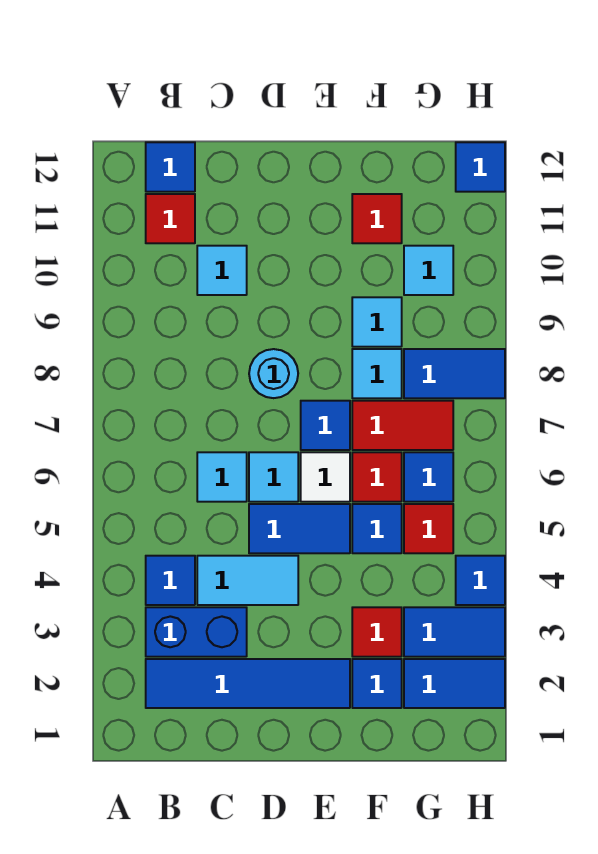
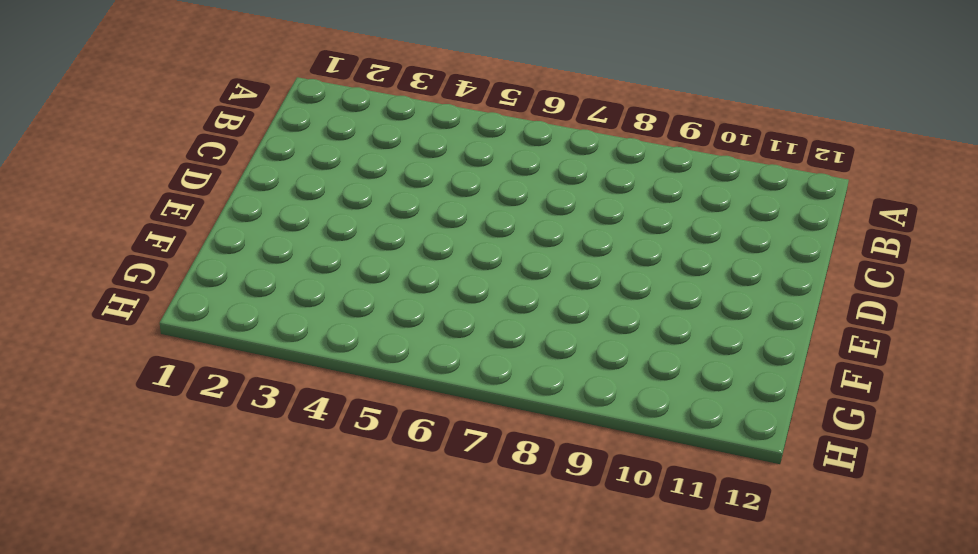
none -> blue 1x4 tile [146,659,350,708]
none -> blue 1x2 brick [146,607,247,657]
none -> blue 1x1 tile [146,556,195,605]

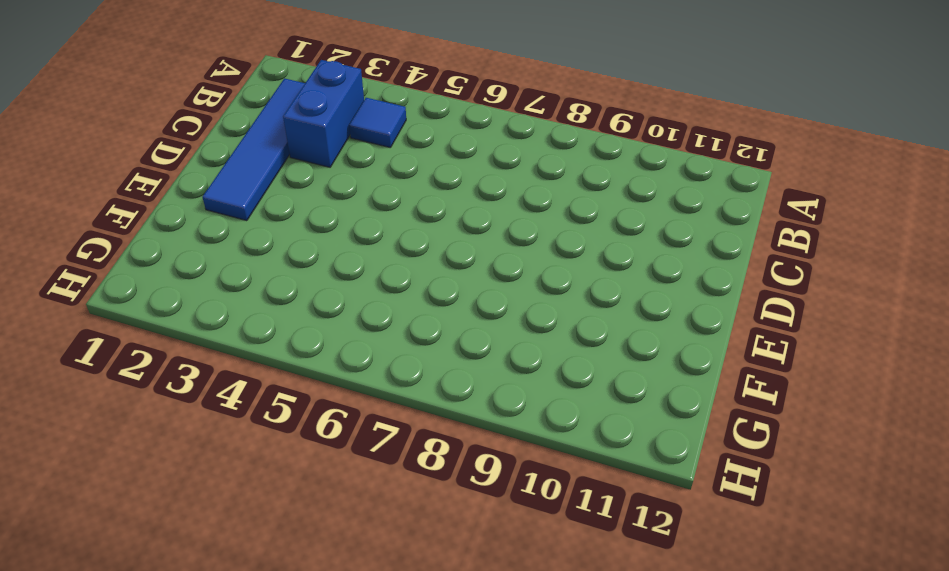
none -> red 1x1 tile [146,194,195,243]
none -> blue 1x1 tile [146,142,195,192]
none -> cyan 1x2 tile [197,556,298,605]

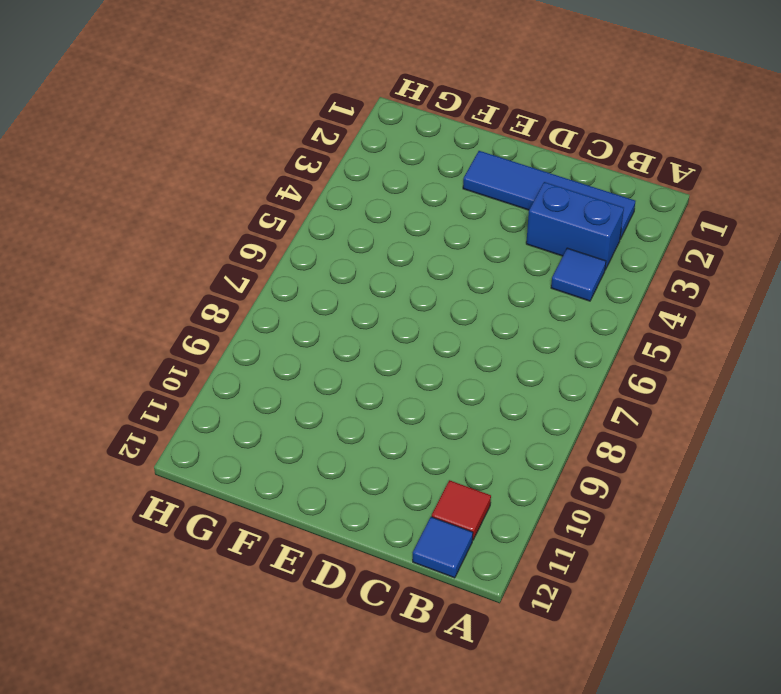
none -> cyan 1x2 tile [197,556,298,605]
none -> cyan 1x1 tile [197,452,247,502]
none -> cyan 1x1 tile [197,246,247,295]

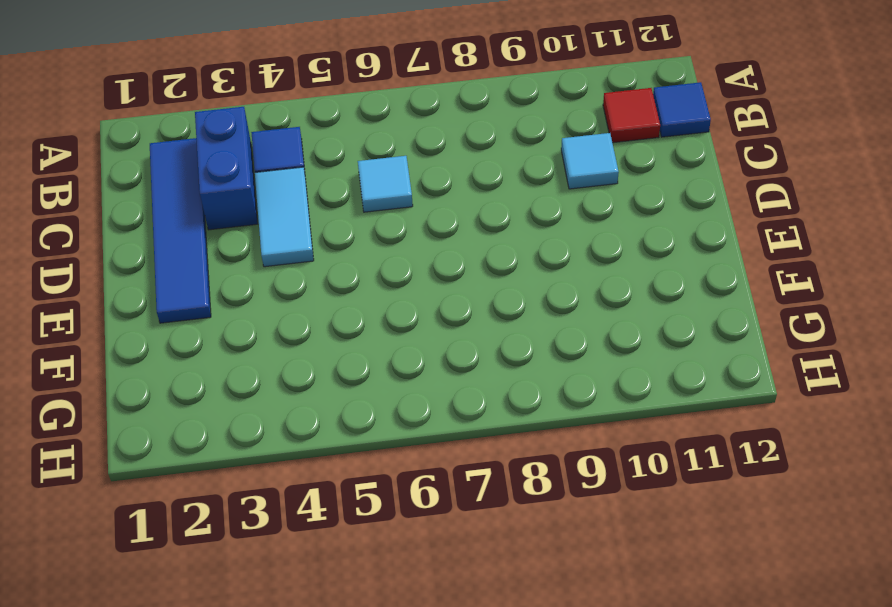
none -> blue 1x2 tile [249,504,350,553]
none -> cyan 1x1 tile [249,452,298,502]
none -> cyan 1x1 round brick [249,349,298,398]

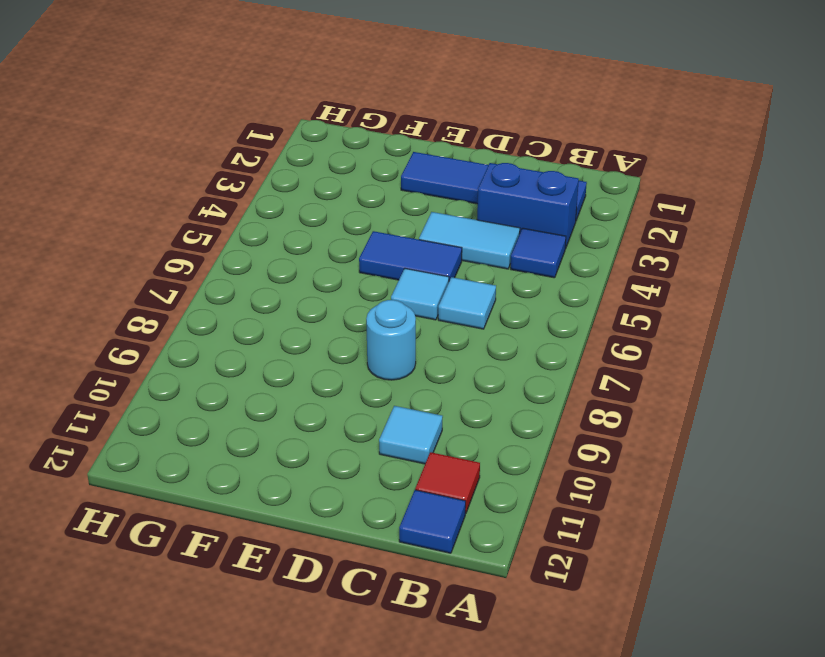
none -> white 1x1 tile [301,452,350,502]
none -> blue 1x1 tile [301,401,350,450]
none -> blue 1x1 tile [352,659,402,708]

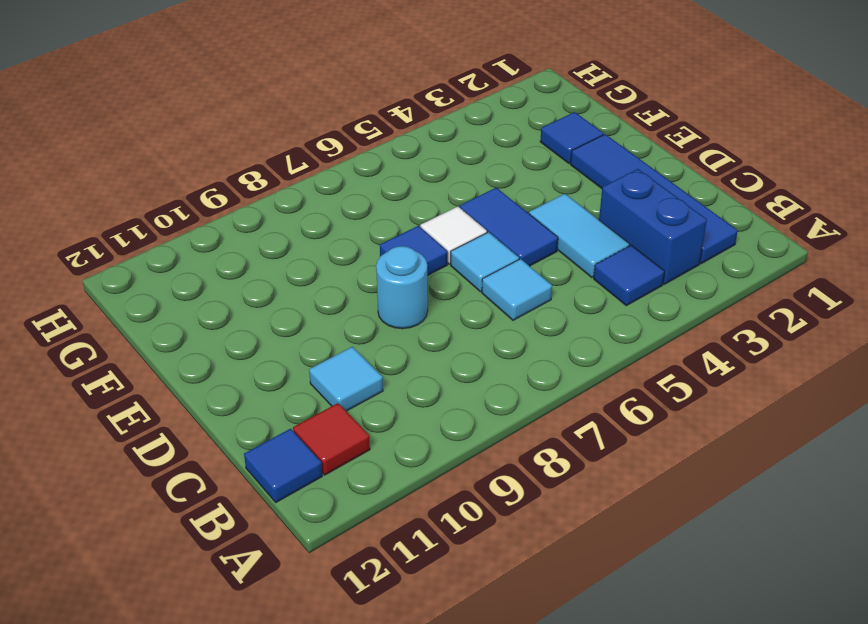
none -> red 1x1 tile [352,607,402,657]
none -> blue 1x1 tile [352,504,402,553]
none -> red 1x1 tile [352,452,402,502]

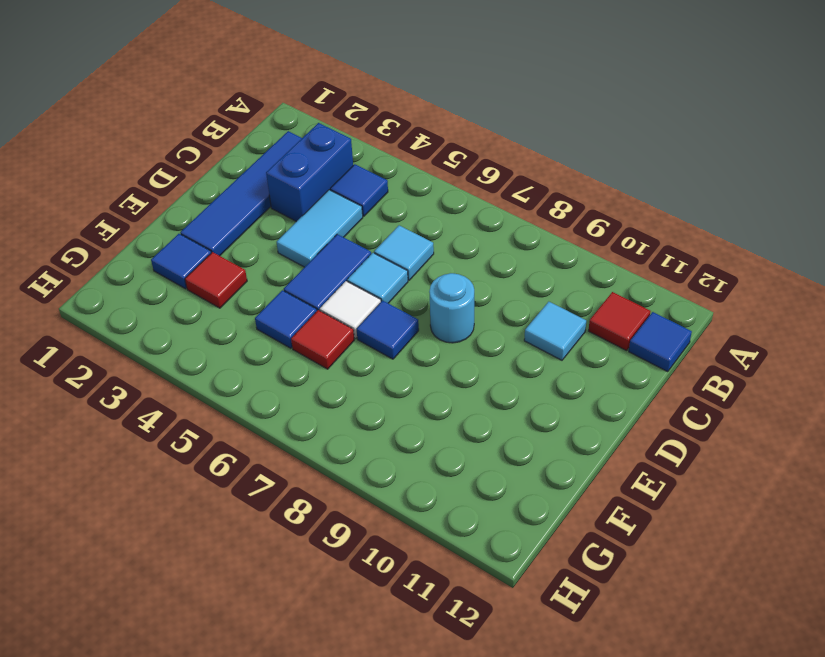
none -> red 1x2 tile [352,401,453,450]
none -> cyan 1x1 tile [352,349,402,398]
none -> cyan 1x1 tile [352,297,402,347]

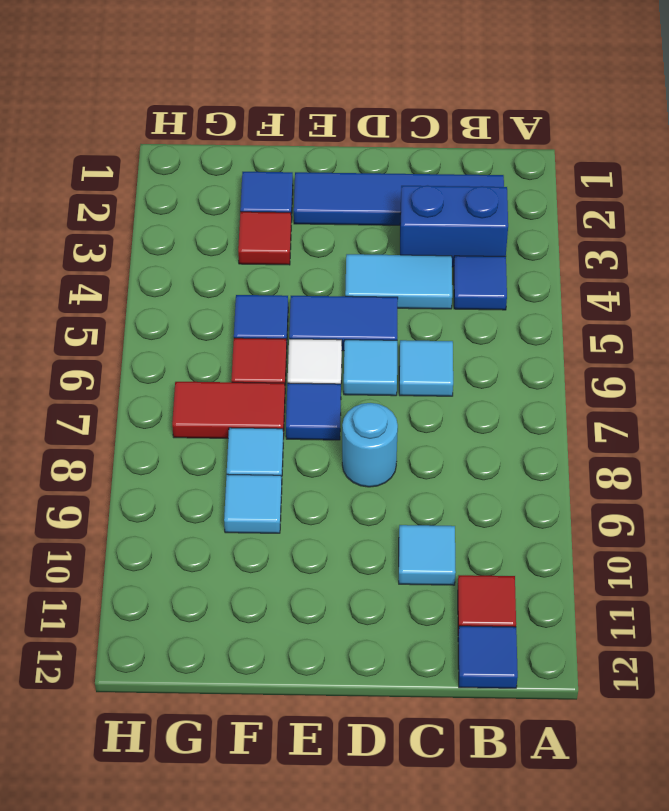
none -> red 1x1 tile [352,194,402,243]
none -> blue 1x2 tile [404,659,505,708]
none -> blue 1x2 tile [404,607,505,657]

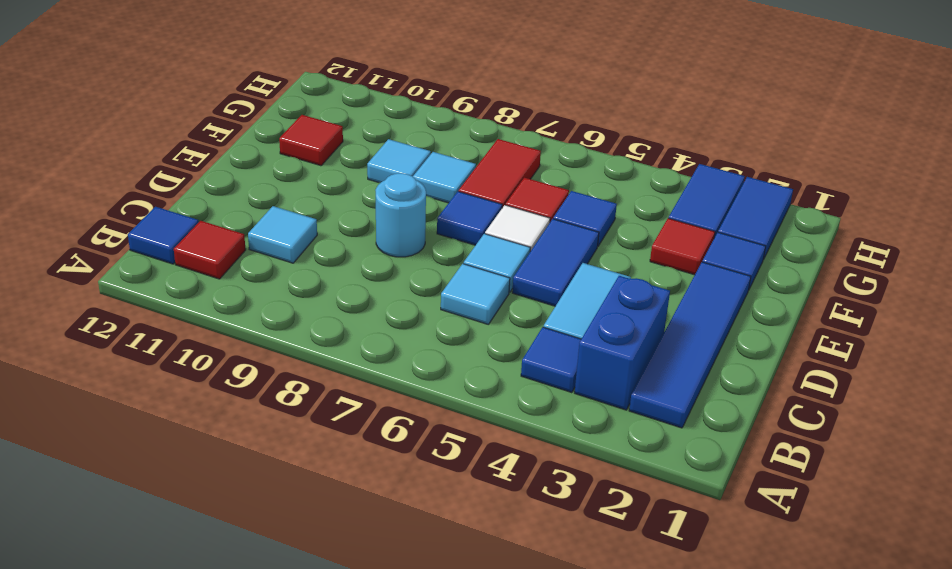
none -> red 1x1 tile [404,504,453,553]
none -> blue 1x1 tile [404,452,453,502]
none -> blue 1x2 tile [404,349,505,398]

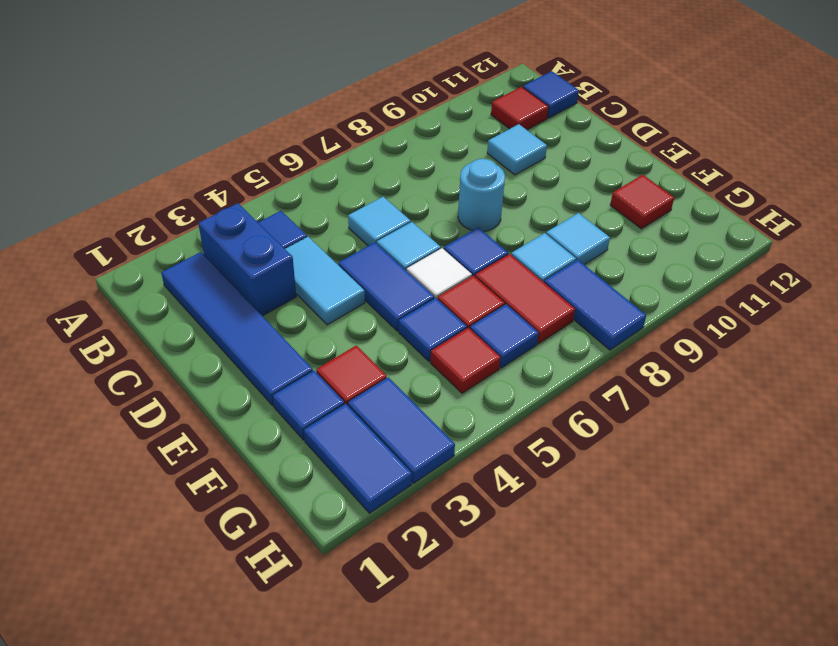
none -> cyan 1x1 tile [404,246,453,295]
none -> blue 1x1 tile [456,556,505,605]
none -> blue 1x1 tile [456,142,505,192]

